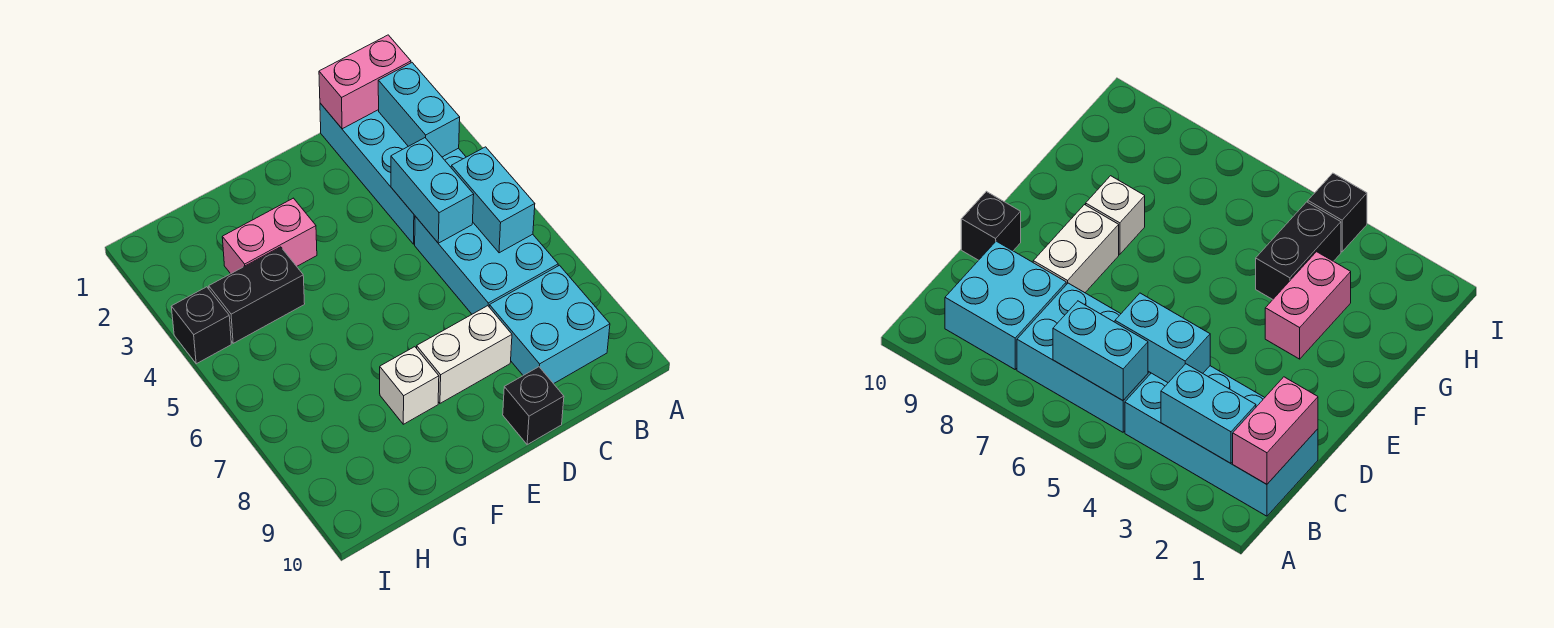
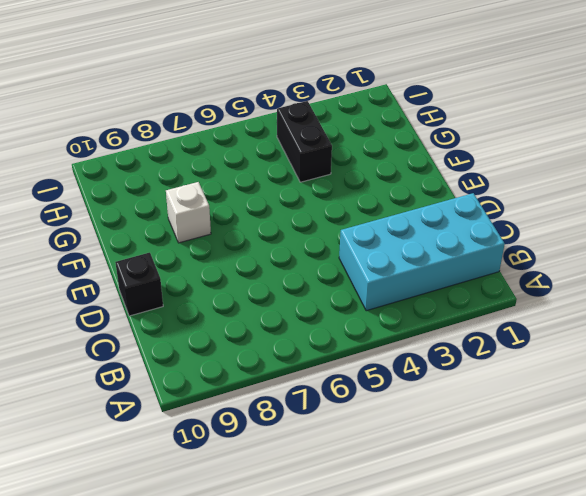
none -> cyan 2x3 brick [415,216,558,314]
none -> cyan 2x2 brick [489,265,610,384]
none -> white 1x2 brick [417,306,512,403]

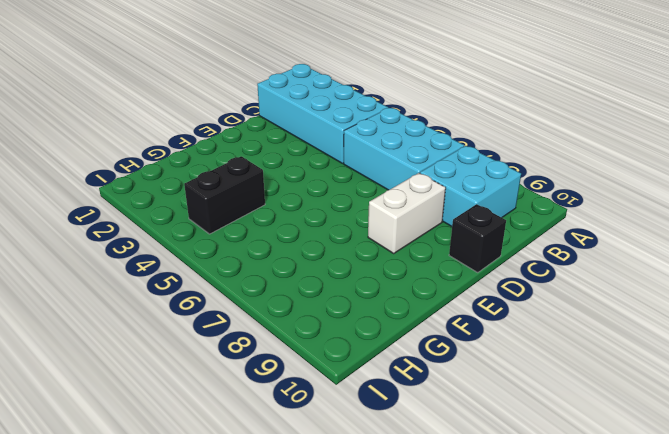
none -> pink 1x2 brick [222,198,317,274]
none -> white 1x1 brick [380,347,439,424]
none -> black 1x1 brick [171,287,231,364]

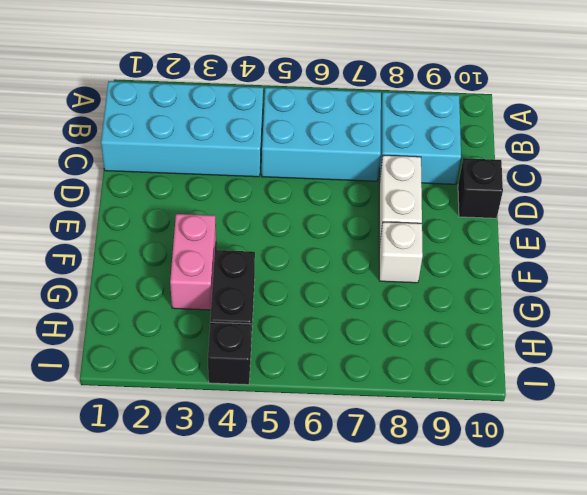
none -> pink 1x2 brick [319,35,411,129]
none -> cyan 1x2 brick [378,63,460,157]
none -> cyan 1x2 brick [451,147,535,253]

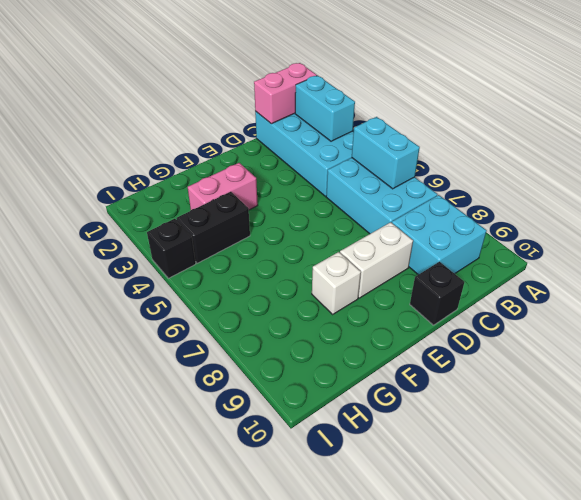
none -> cyan 1x2 brick [391,138,474,243]

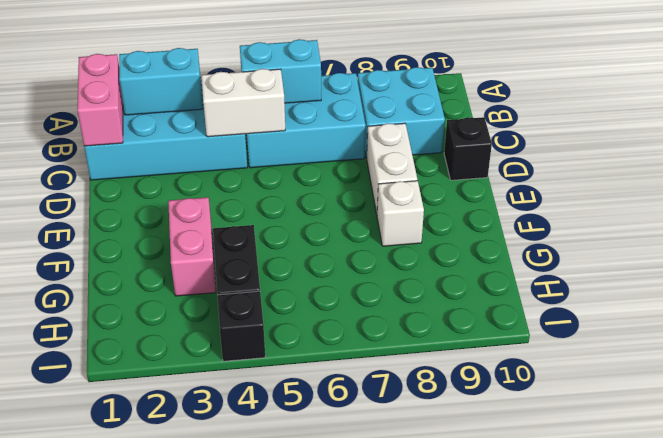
white 1x2 brick [202,69,285,137] -> cyan 1x2 brick [391,138,474,243]

